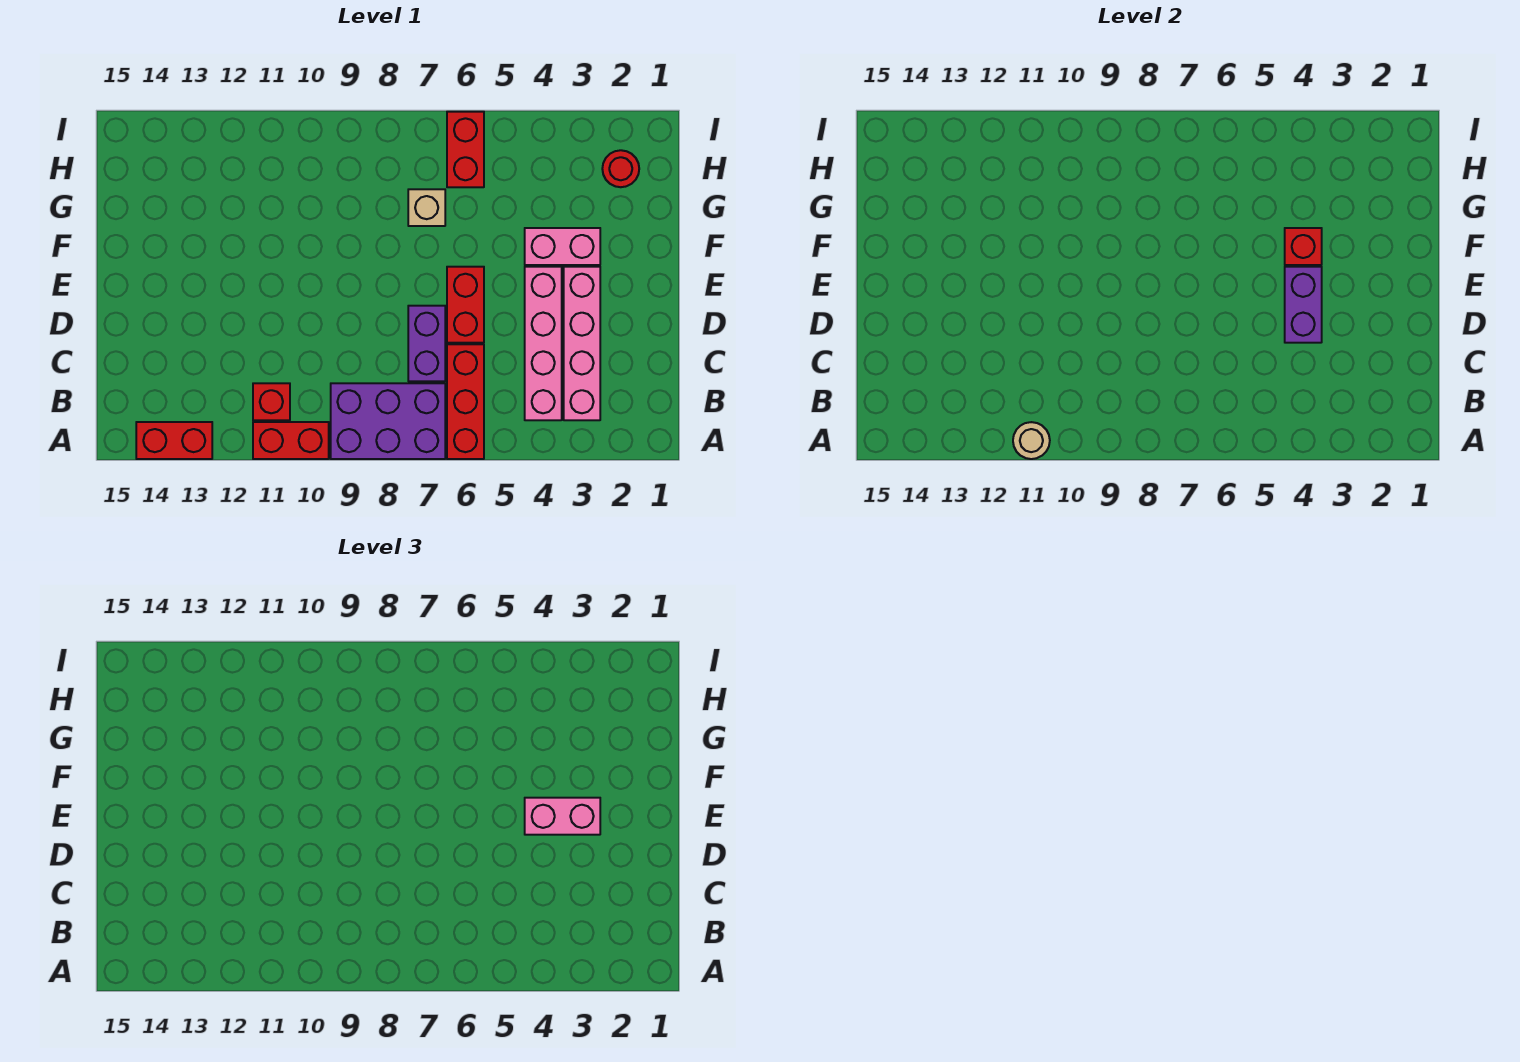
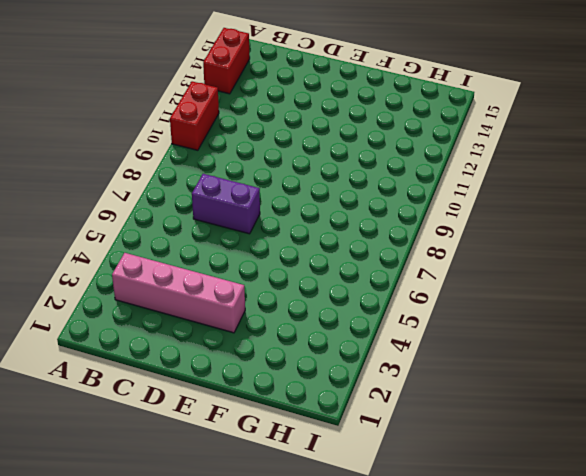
none -> red 1x3 brick [447,344,484,459]
none -> purple 2x3 brick [331,383,445,459]
none -> pink 1x4 brick [525,267,562,420]

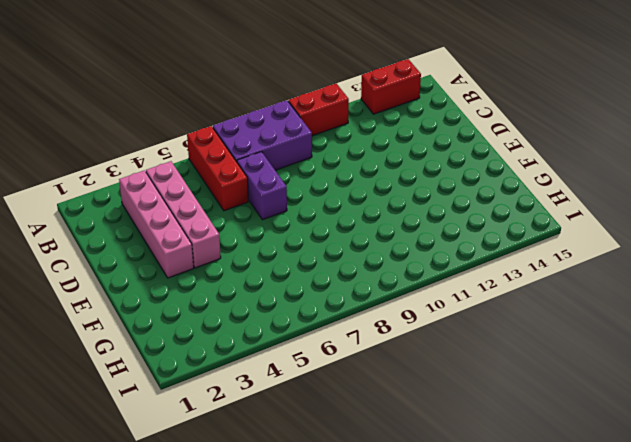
none -> red 1x1 brick [253,383,290,420]
none -> red 1x2 brick [447,267,484,343]
none -> pink 1x2 brick [525,228,600,265]

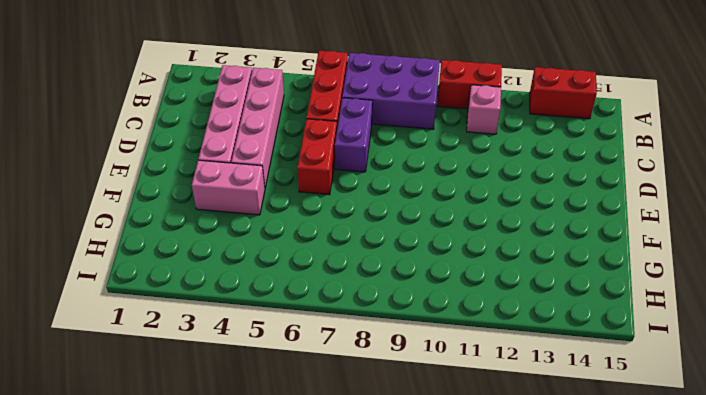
pink 1x1 brick [467,85,501,134] -> red 1x1 brick [253,383,290,420]
none -> tan 1x1 brick [408,189,445,226]
none -> red 1x1 round brick [602,150,639,187]
none -> red 1x2 brick [447,112,484,187]

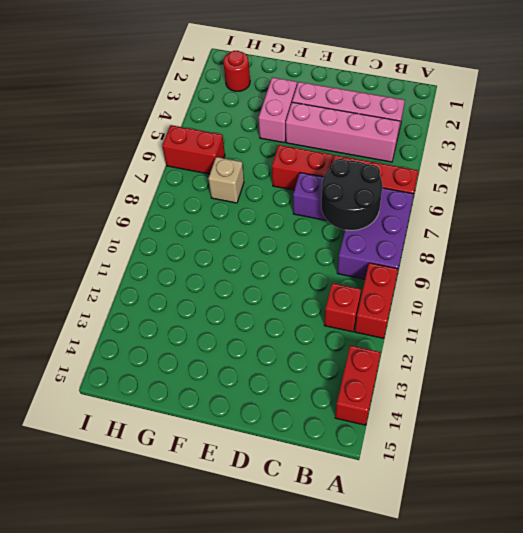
black 2x2 round brick [321,159,383,230] -> none
none -> tan 1x1 round brick [1013,422,1050,459]
none -> purple 1x2 brick [1285,267,1322,343]
none -> red 1x1 brick [1285,228,1322,265]

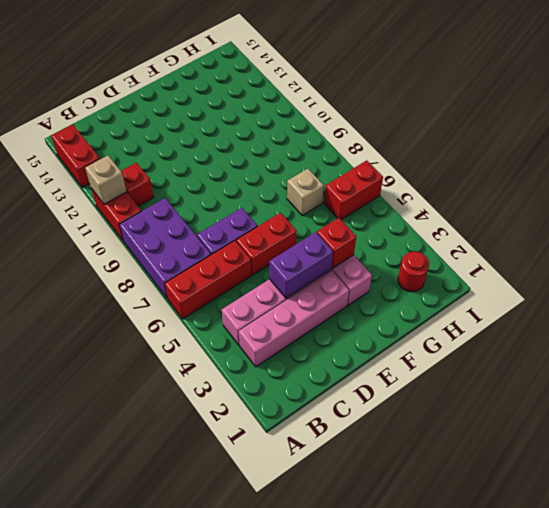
tan 1x1 brick [85,155,127,204] -> tan 1x1 round brick [1013,422,1050,459]
none -> pink 1x2 brick [525,798,600,835]

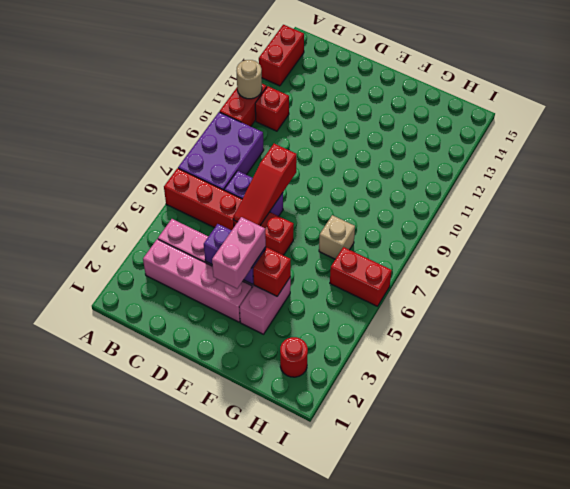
red 1x3 slope [234,144,297,226] -> none

